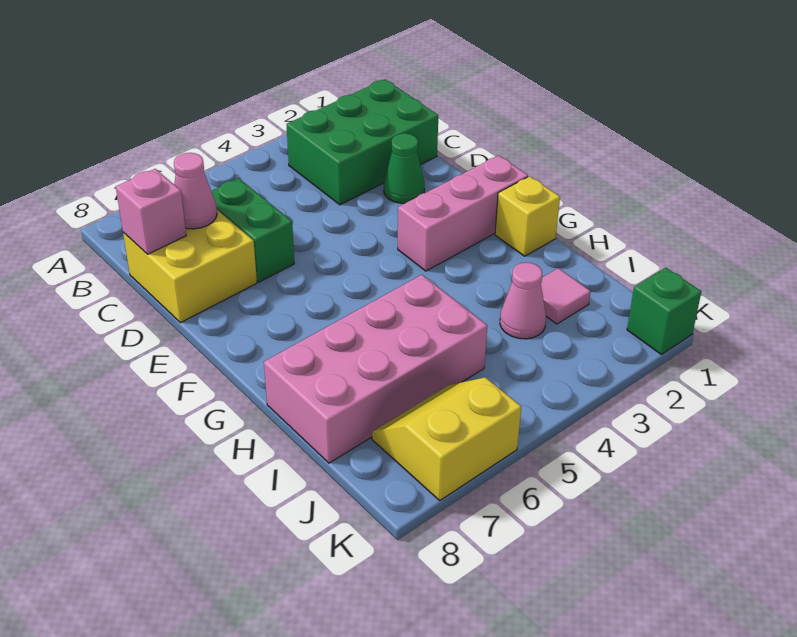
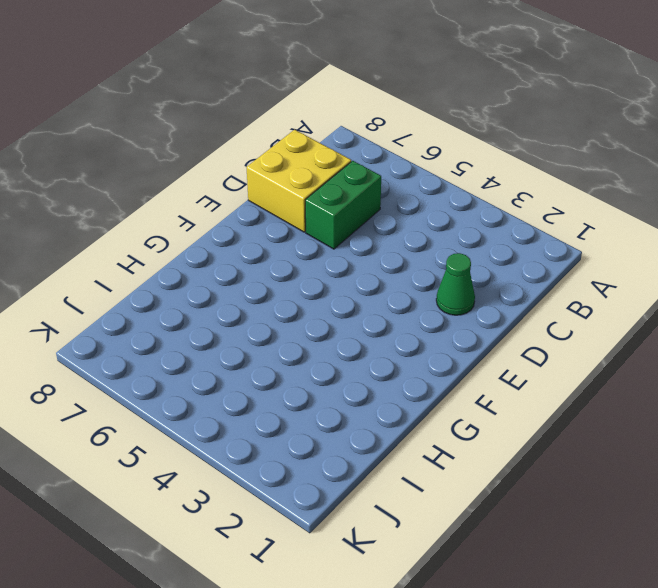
none -> green 2x3 brick [287,79,438,205]
none -> pink 1x3 brick [398,155,528,271]
none -> yellow 1x1 brick [495,176,560,256]

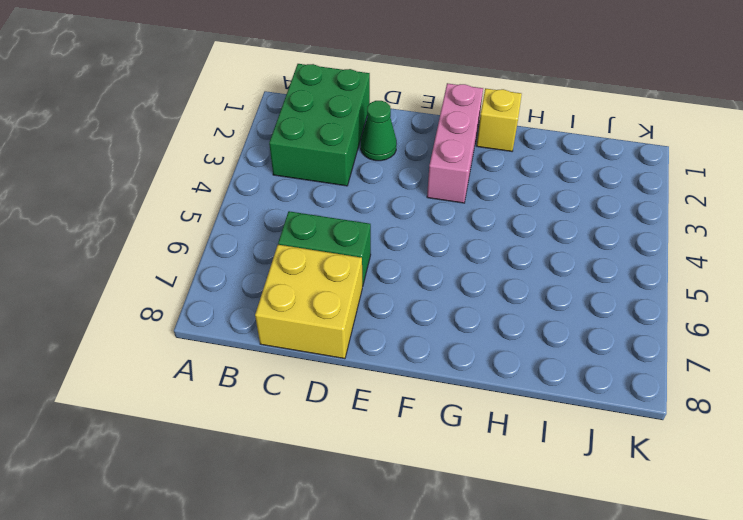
none -> pink 2x4 brick [264,275,487,463]
none -> pink 1x1 tile [541,268,591,324]
none -> pink 1x1 cone [500,263,546,339]

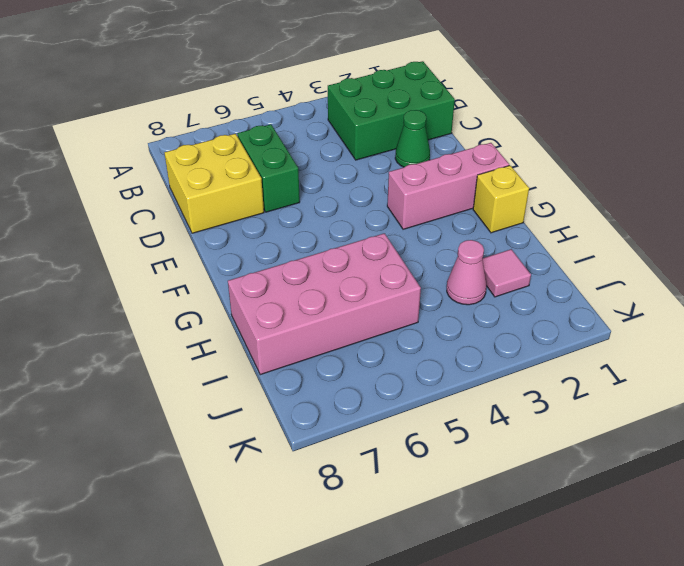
none -> yellow 2x2 slope [372,377,521,500]
none -> green 1x1 brick [627,268,701,354]
none -> pink 1x1 cone [174,153,217,229]

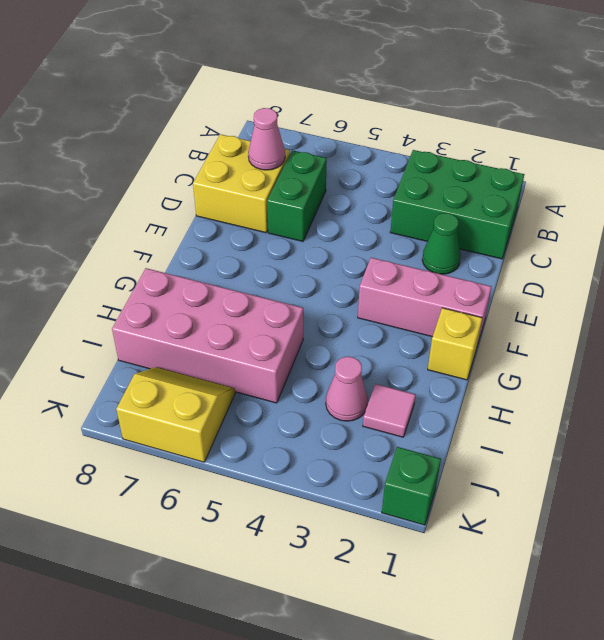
none -> pink 1x1 brick [116,169,186,254]

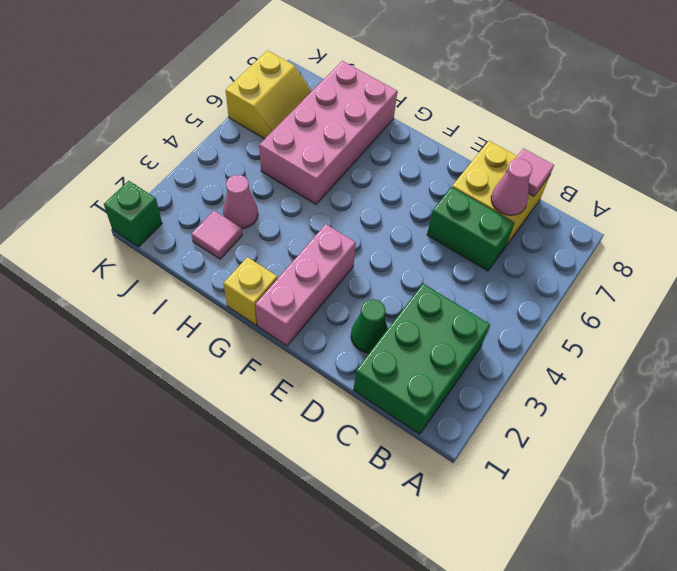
pink 1x1 tile [505,148,554,196] -> pink 1x1 brick [116,169,186,254]

